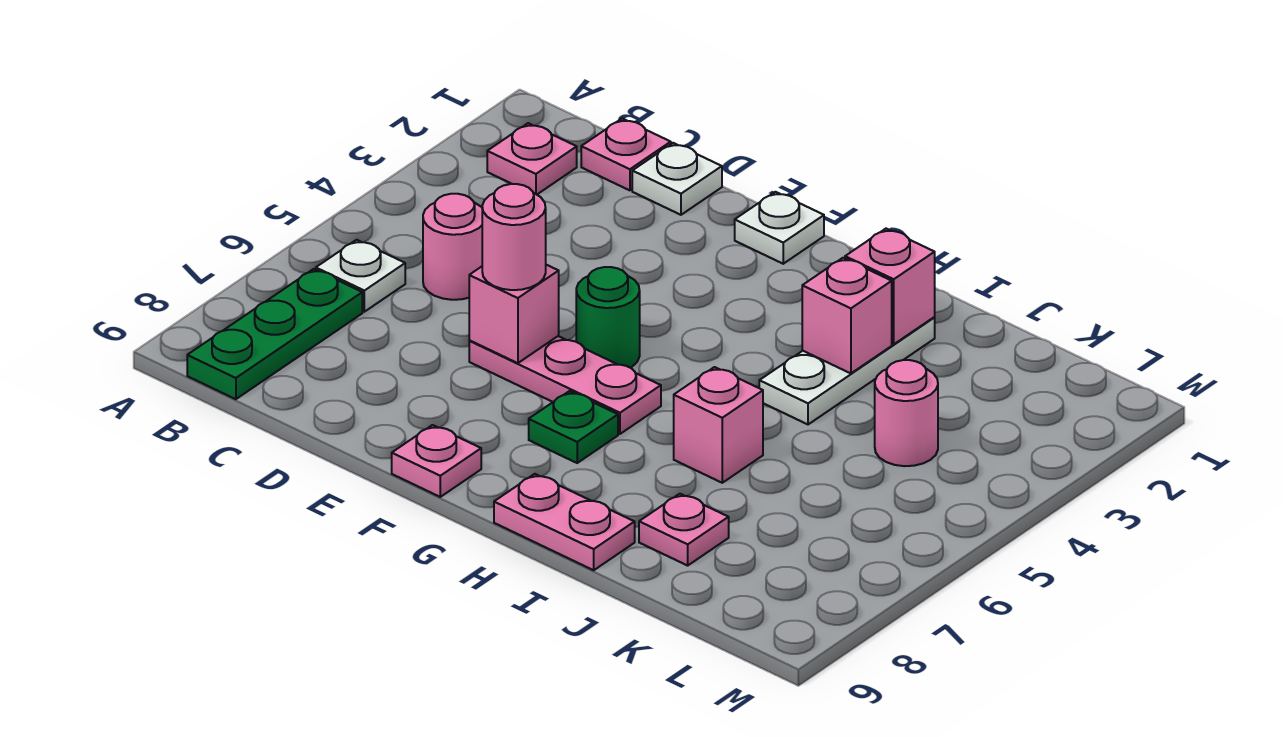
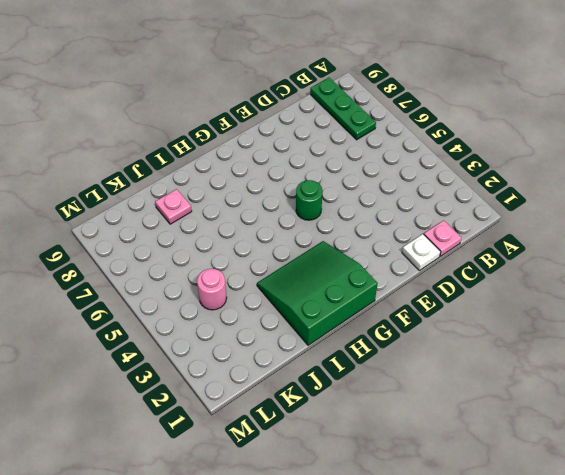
green 3x3 slope [257,241,378,345] -> white 1x3 plate [759,318,935,424]
none -> pink 1x1 plate [487,123,577,195]
none -> white 1x1 plate [316,240,405,312]
none -> pink 1x1 round brick [423,194,482,300]

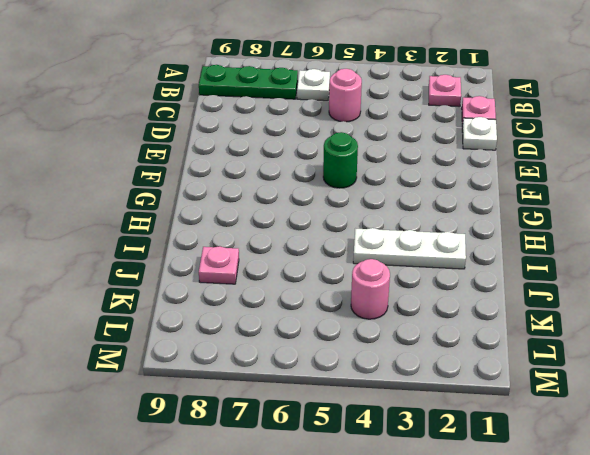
none -> pink 1x3 plate [469,336,661,434]
none -> white 1x1 plate [735,192,824,264]
none -> pink 1x1 plate [392,425,481,497]

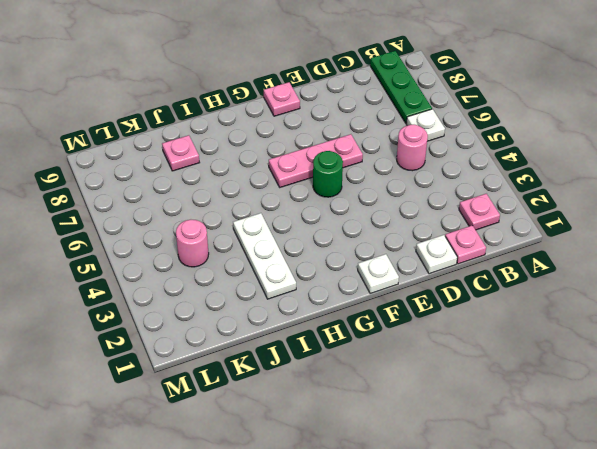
none -> green 1x1 plate [529,391,618,463]
none -> pink 1x2 plate [494,474,635,570]
none -> pink 1x1 brick [674,367,763,483]

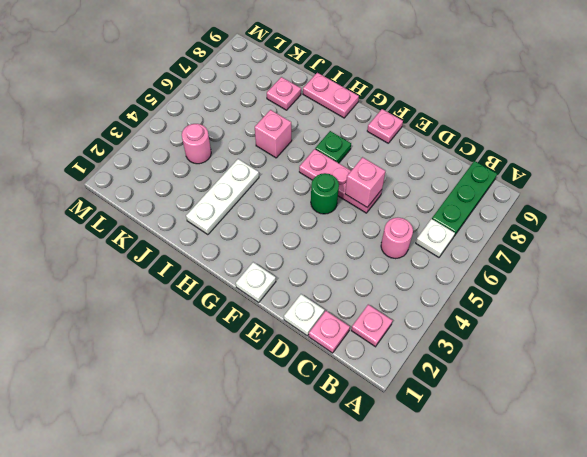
none -> pink 1x1 brick [845,229,935,344]
none -> pink 1x1 brick [802,258,892,373]
none -> pink 1x1 round brick [482,184,546,290]

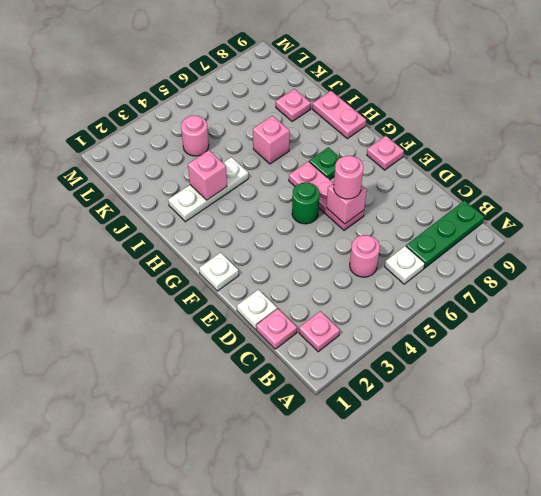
none -> pink 1x1 brick [845,229,935,344]

